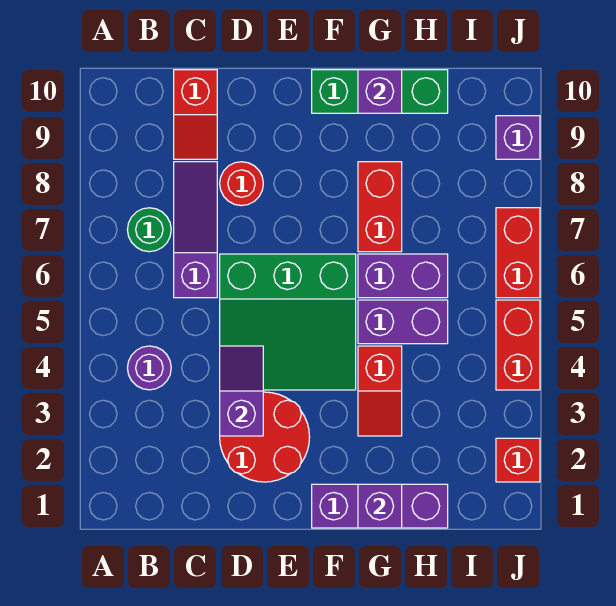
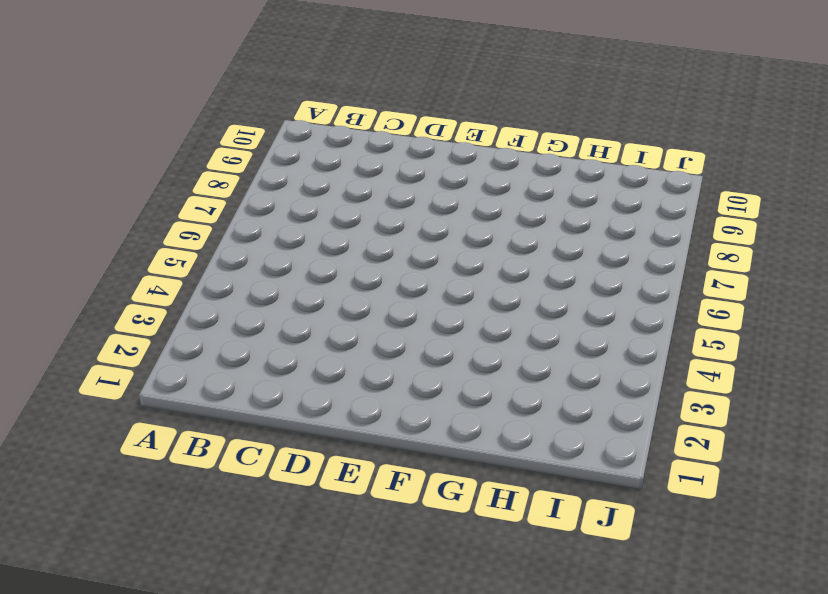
none -> purple 1x1 round brick [128,346,171,390]
none -> green 1x1 round brick [127,208,171,252]
none -> purple 1x3 slope [174,162,217,298]

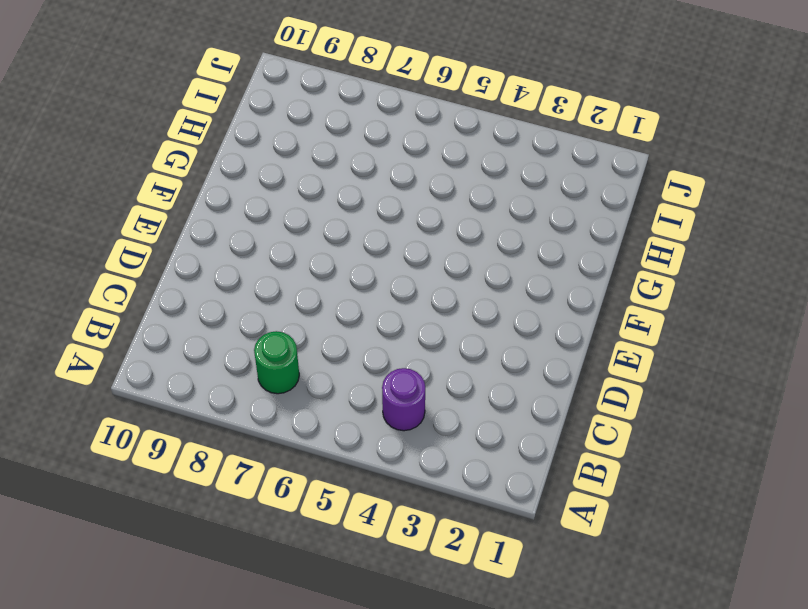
none -> purple 1x3 slope [174,162,217,298]
none -> red 1x2 slope [174,70,217,159]
none -> red 2x2 round brick [220,392,310,482]

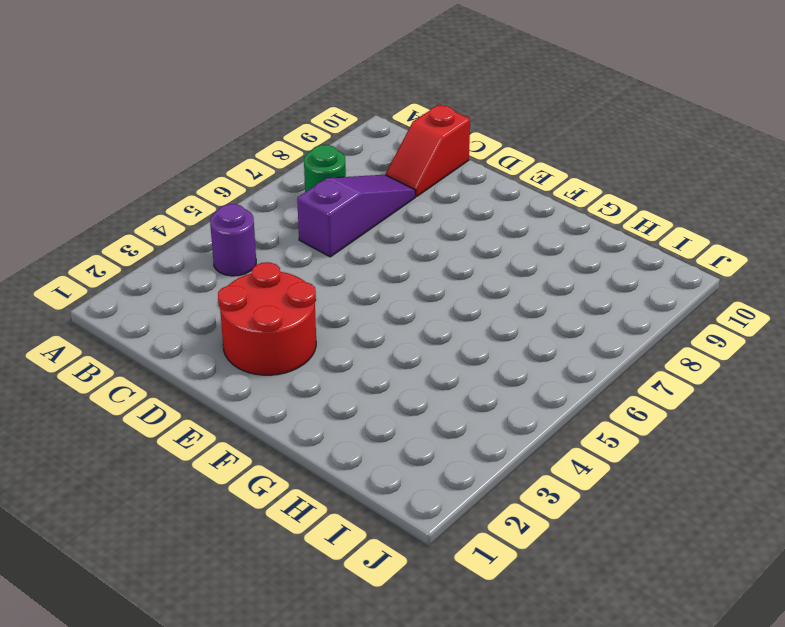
none -> green 3x3 slope [220,254,356,390]
none -> red 1x1 round brick [220,162,263,206]
none -> purple 1x3 brick [312,484,448,528]

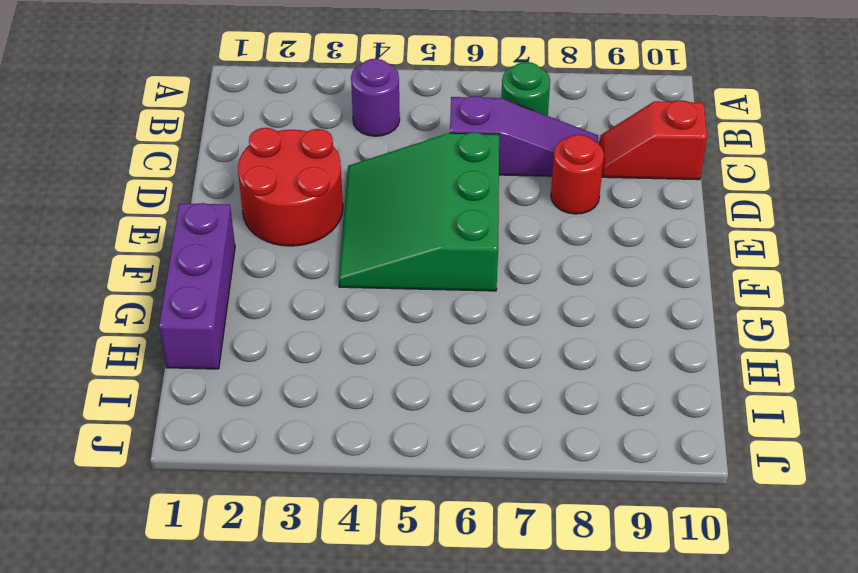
none -> green 1x3 brick [312,70,448,113]
none -> red 1x2 slope [358,346,402,436]
none -> purple 1x2 brick [358,300,448,344]

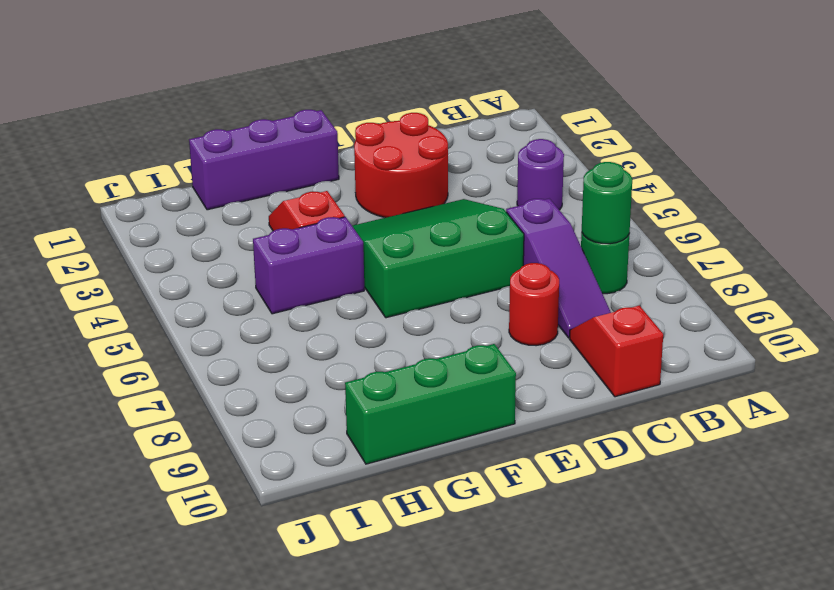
green 1x1 round brick [582,162,632,244] -> none
none -> purple 1x2 brick [358,254,448,298]
none -> red 1x2 brick [358,162,402,252]
none -> red 1x1 brick [496,438,540,482]

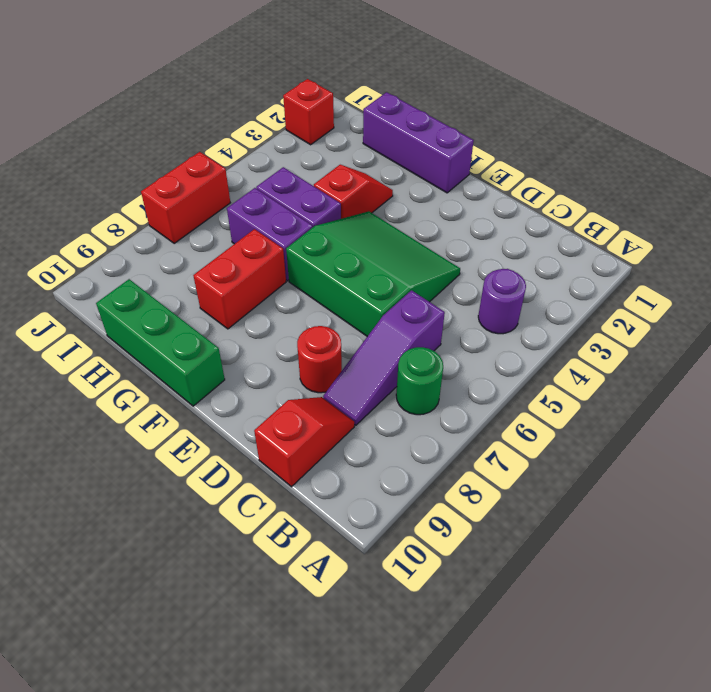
none -> red 2x2 round brick [220,392,310,482]
none -> red 1x2 brick [496,300,540,390]
none -> purple 1x1 brick [496,116,540,159]

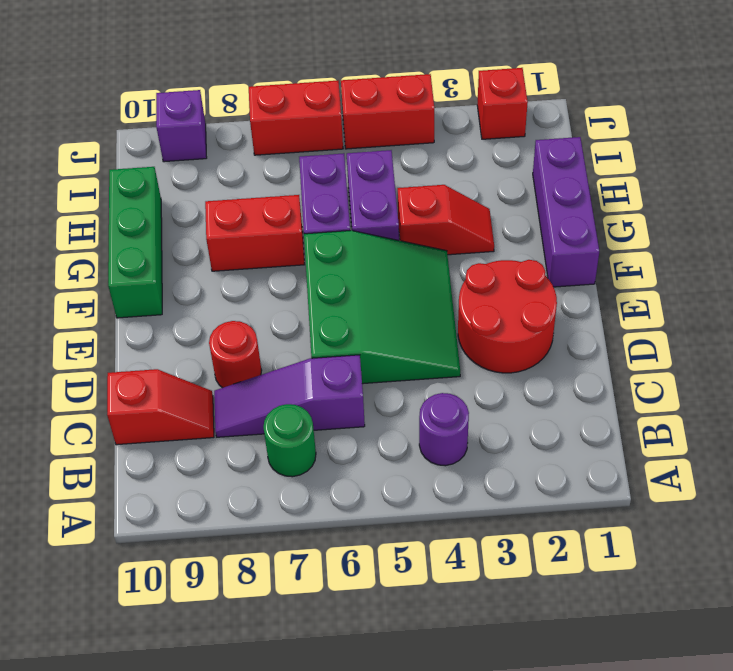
none -> purple 1x2 slope [220,346,263,436]
none -> purple 1x1 brick [358,484,402,528]
none -> purple 1x1 brick [358,70,402,113]

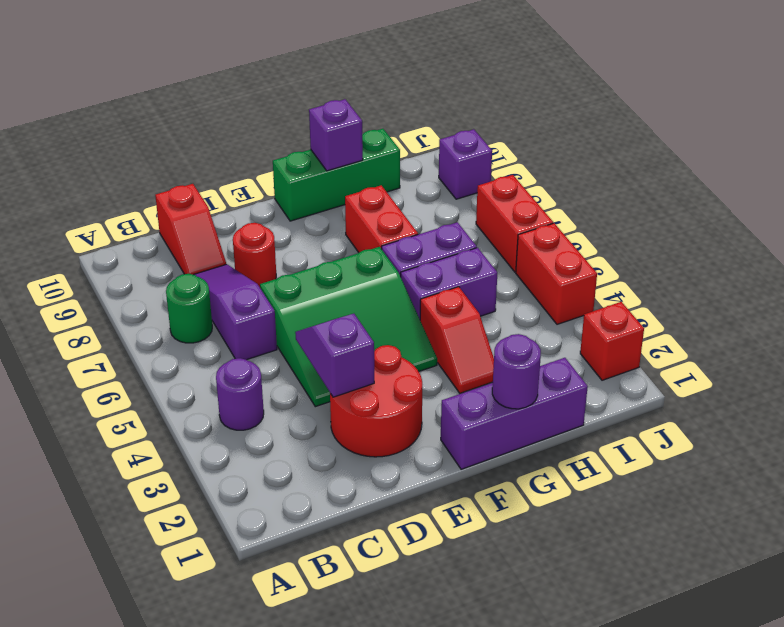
purple 1x1 round brick [492,334,541,409] -> purple 1x1 brick [358,484,402,528]

